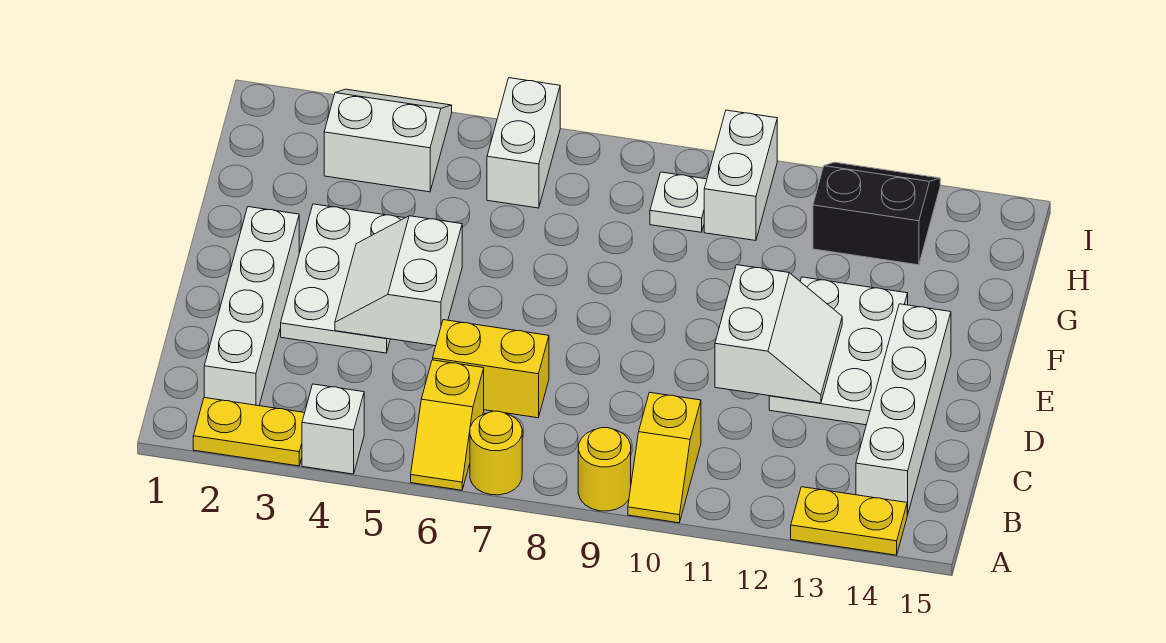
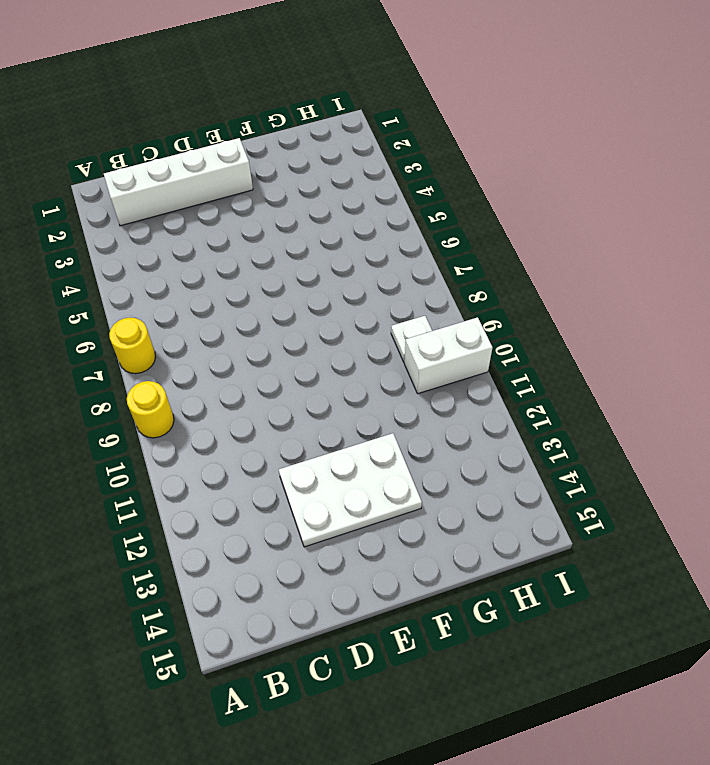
none -> yellow 1x2 plate [193,398,304,466]
none -> white 1x1 brick [302,384,364,474]
none -> yellow 1x2 slope [411,360,484,490]

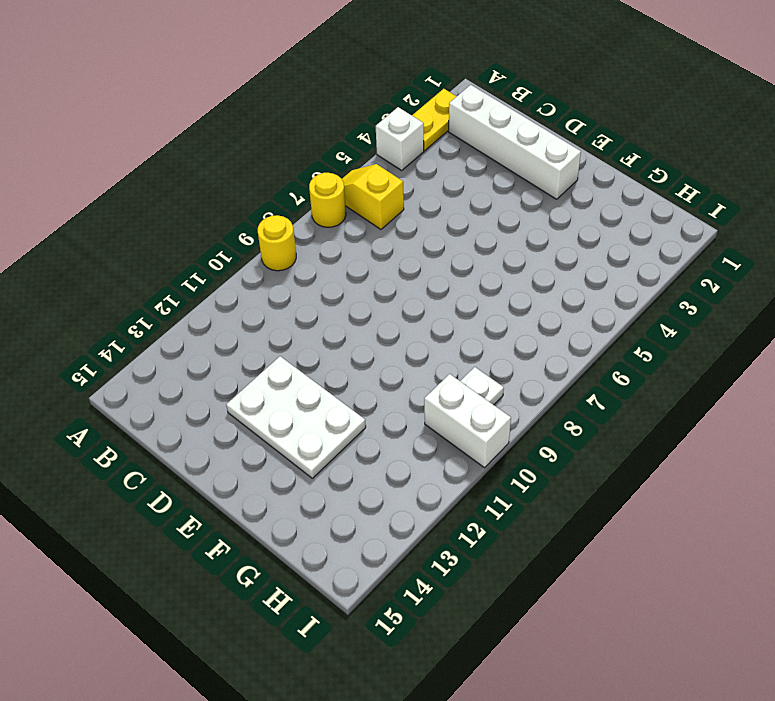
none -> yellow 1x2 slope [628,392,701,523]
none -> yellow 1x2 plate [791,487,907,555]
none -> white 1x4 brick [856,304,951,515]

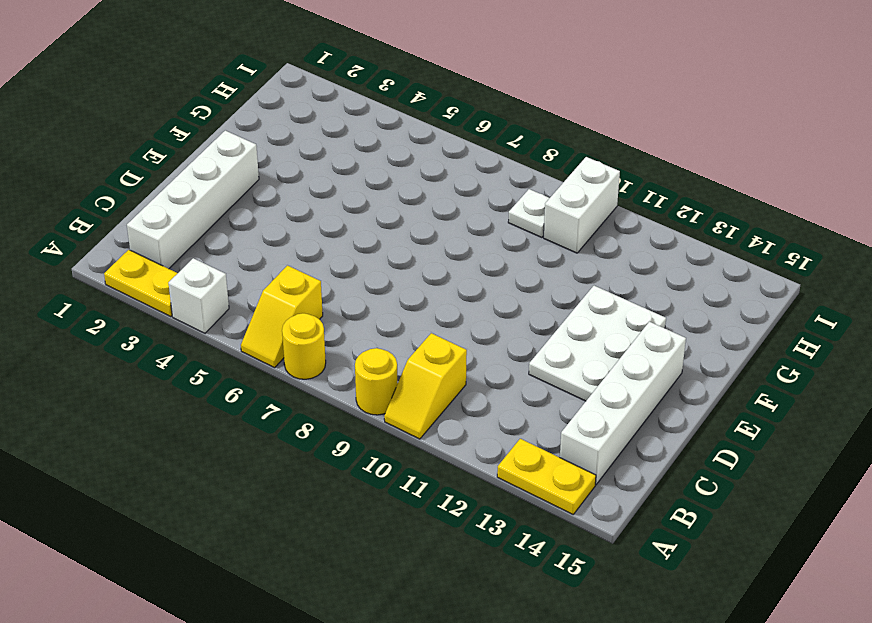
none -> yellow 1x2 brick [433,320,549,418]
none -> white 2x3 plate [281,204,404,353]
none -> white 2x2 slope [324,89,452,192]

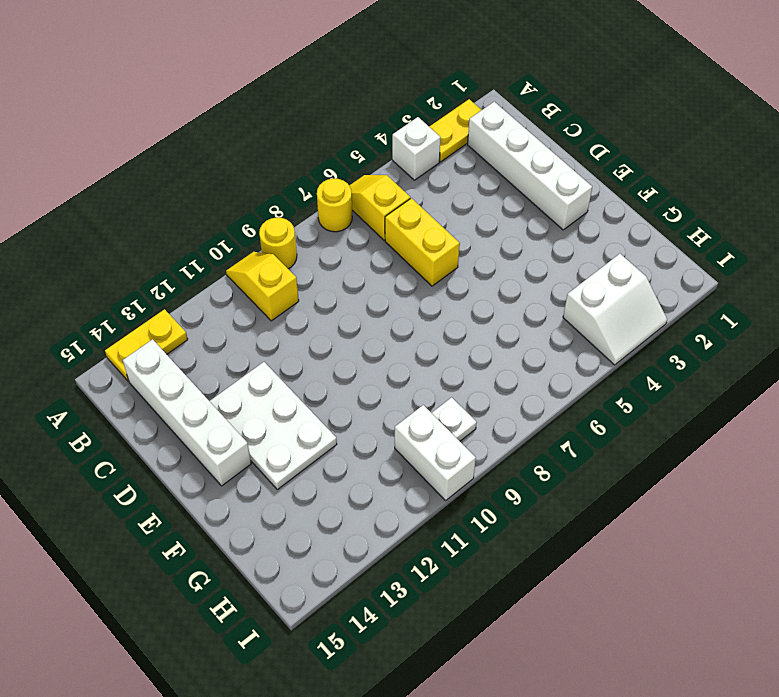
yellow 1x2 brick [385,198,460,286] -> yellow 1x2 brick turned to [433,320,549,418]
none -> white 2x3 plate [281,204,404,353]
none -> white 1x2 brick [487,78,560,208]
none -> black 2x2 slope [813,162,940,265]

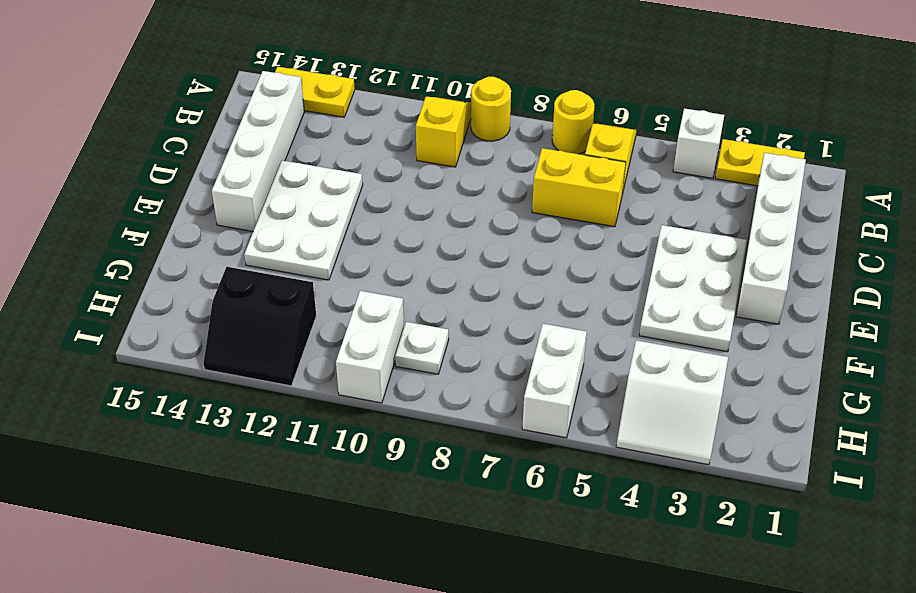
none -> white 2x2 slope [335,216,462,346]
none -> white 2x2 slope [715,265,842,403]

